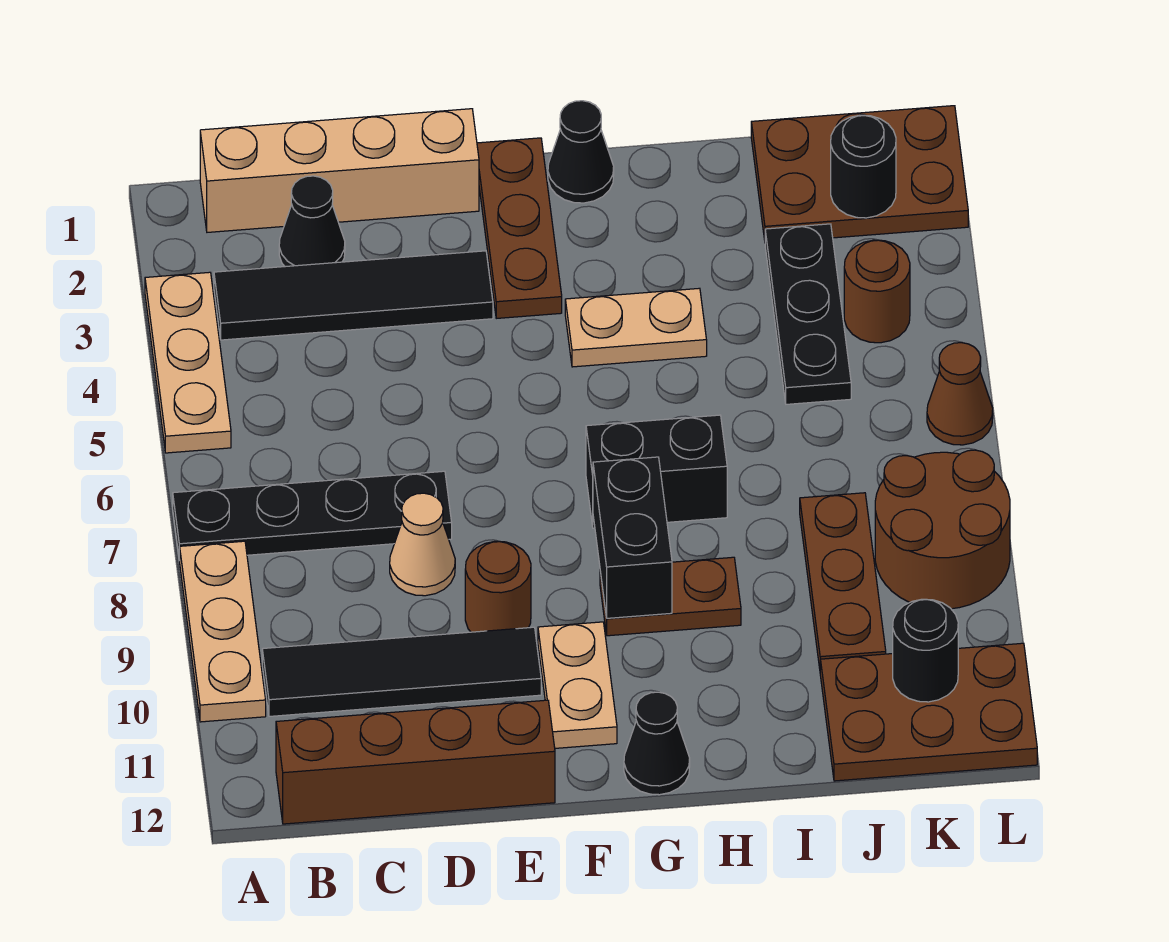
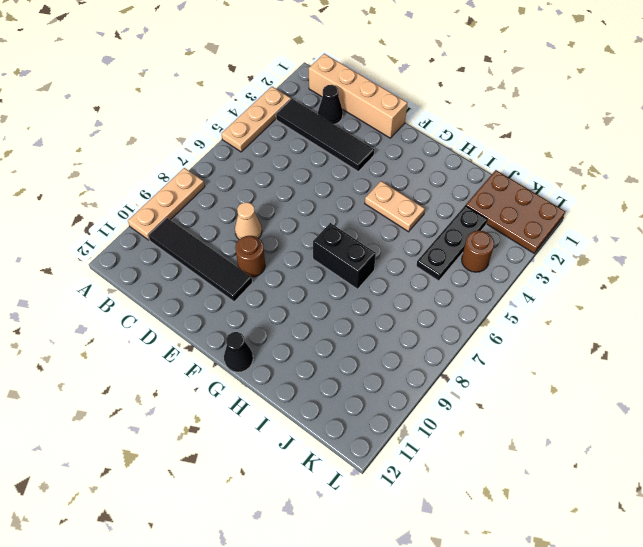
none -> black 1x4 plate [173,471,452,560]
none -> brown 1x4 brick [276,700,555,824]
none -> brown 1x3 plate [477,138,562,318]

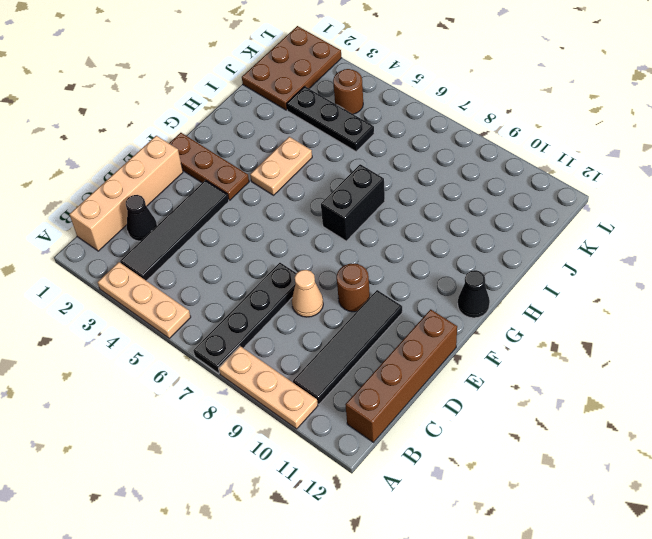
none -> tan 1x2 plate [538,622,617,748]
none -> black 1x1 cone [548,101,614,203]
none -> brown 1x2 plate [600,557,741,636]

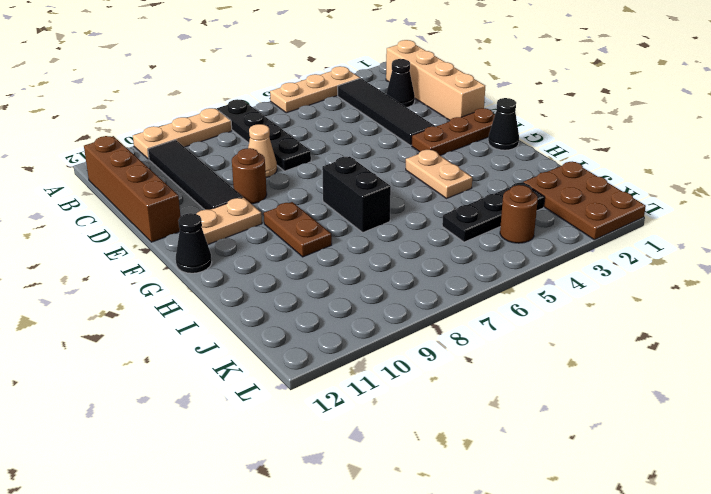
none -> brown 1x3 plate [800,493,886,668]
none -> brown 2x3 plate [820,643,1037,781]
none -> brown 2x2 round brick [875,450,1010,609]

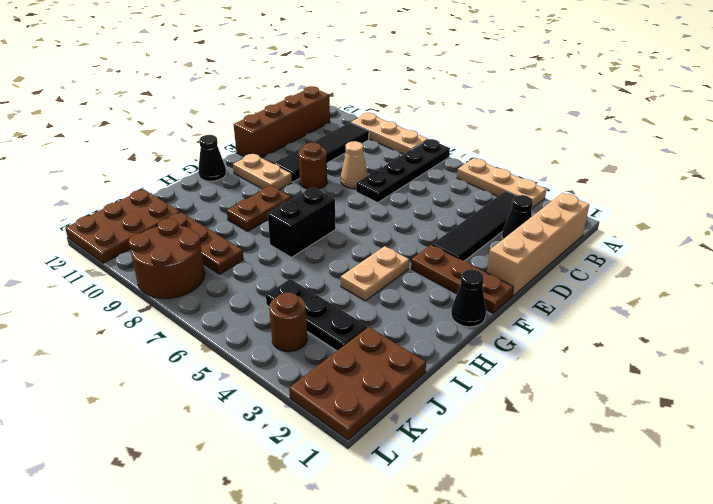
none -> brown 1x1 cone [927,343,993,445]
none -> black 1x2 brick [593,457,672,618]
none -> black 1x1 round brick [831,115,896,218]

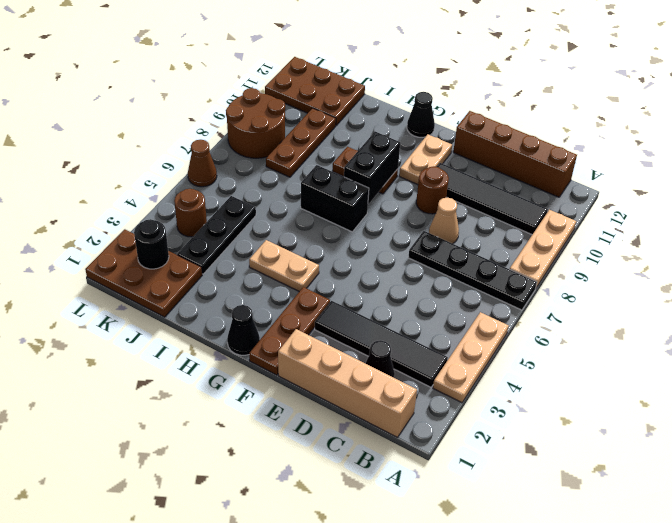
none -> black 1x1 round brick [893,599,958,702]

